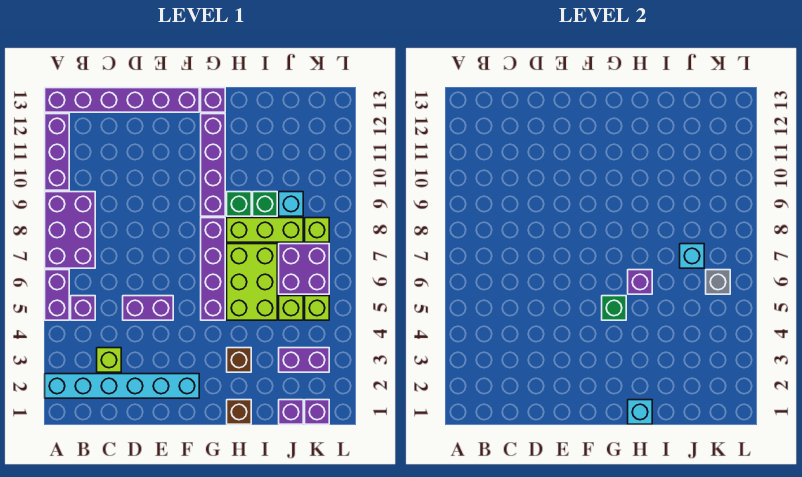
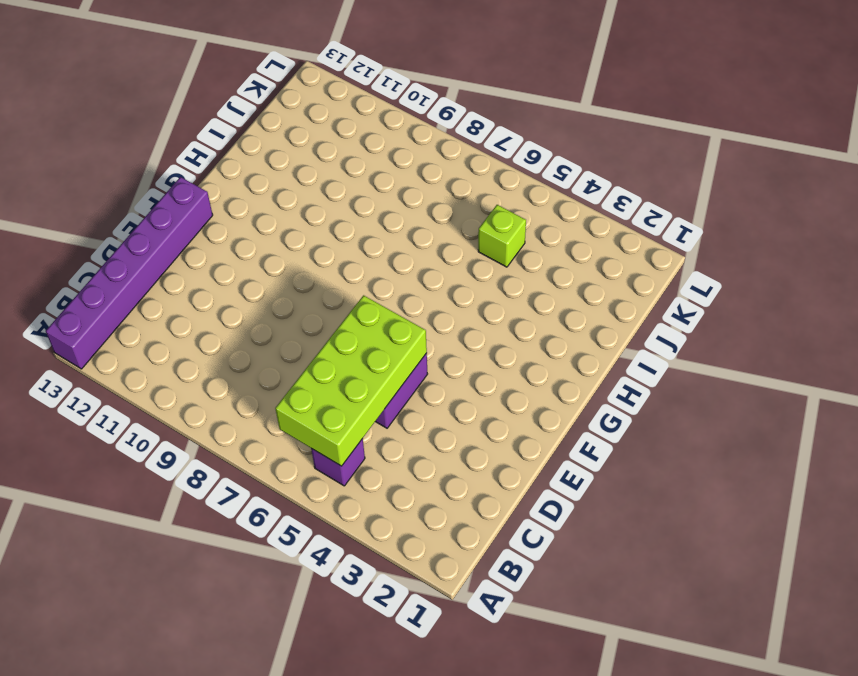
lime 2x4 brick [275,295,427,466] -> none
none -> cyan 1x6 brick [45,374,199,398]
none -> purple 1x2 brick [45,270,69,320]
none -> purple 2x3 brick [45,192,95,268]
none -> purple 1x3 brick [45,114,69,190]

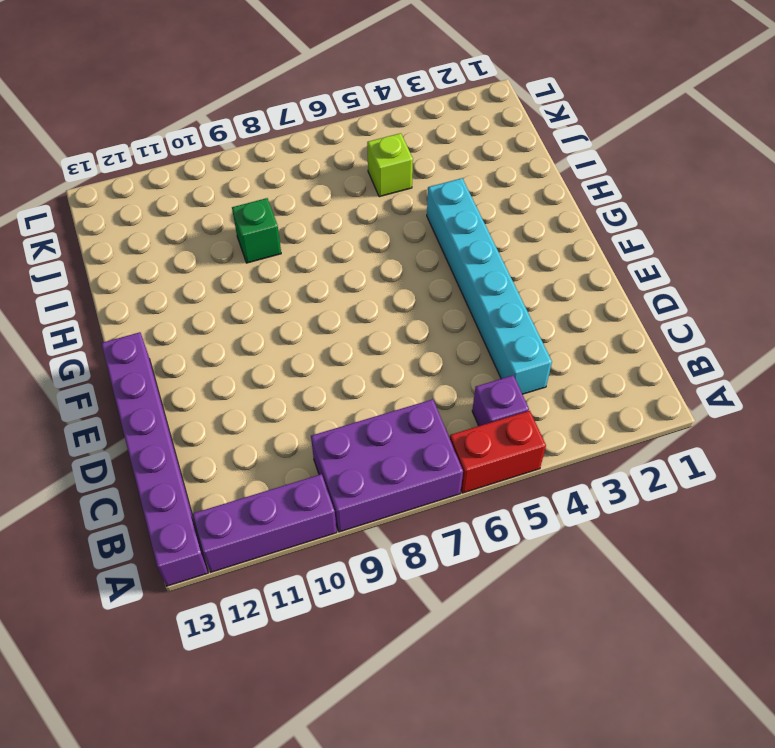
red 1x2 brick [450,411,546,493] -> purple 1x2 brick [45,270,69,320]
cyan 1x6 brick [427,178,552,394] -> cyan 1x6 brick moved to [45,374,199,398]
none -> lime 1x1 brick [97,348,121,372]
none -> purple 1x2 brick [123,296,173,320]
none -> purple 1x4 brick [201,218,225,320]
none -> purple 1x4 brick [201,114,225,216]

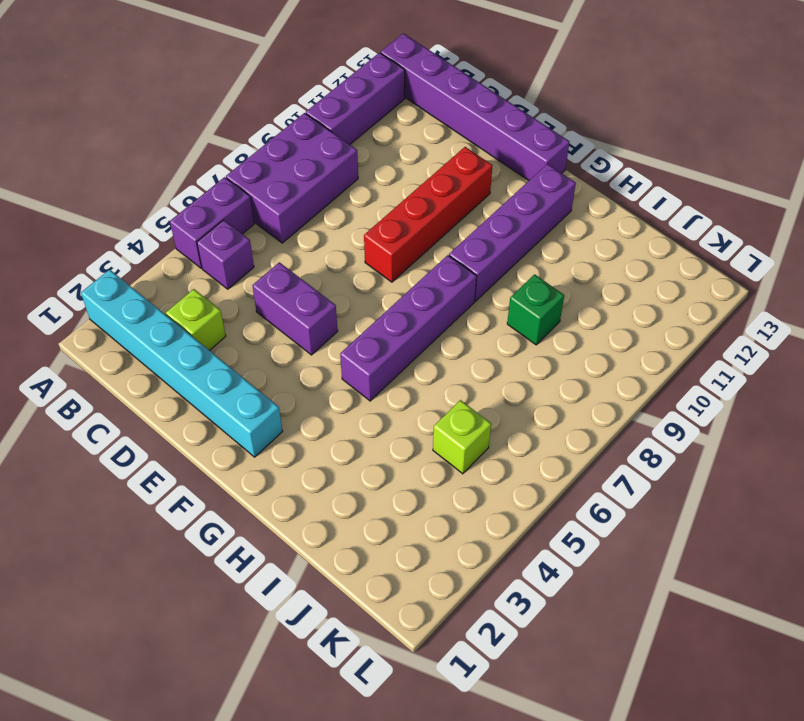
red 1x4 brick [364,147,492,282] -> none
none -> purple 1x1 brick [201,88,225,112]
none -> brown 1x1 brick [227,400,251,424]
none -> brown 1x1 brick [227,348,251,372]
none -> lime 2x3 brick [227,244,277,320]

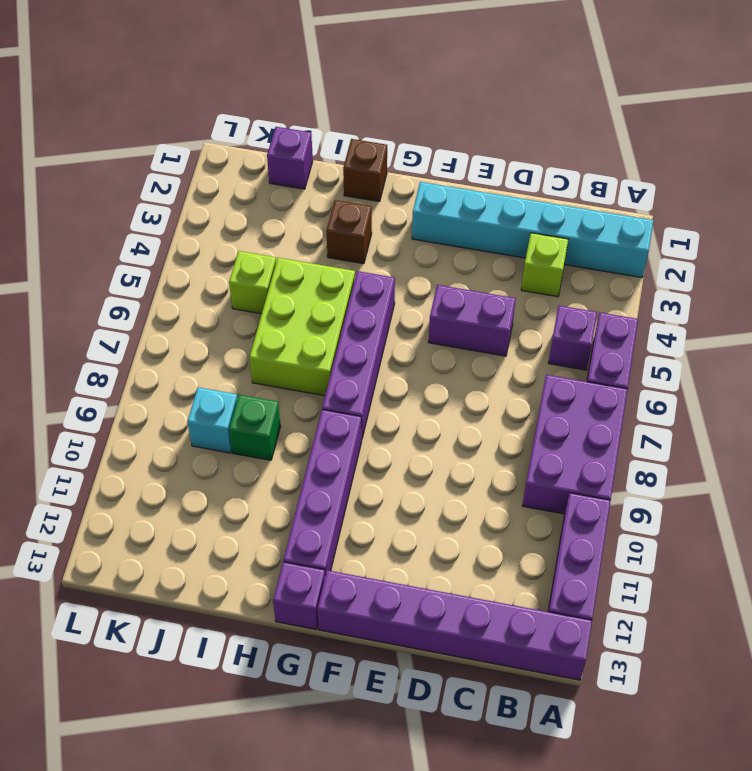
none -> lime 1x3 brick [227,218,303,242]
none -> green 1x1 brick [227,192,251,216]
none -> purple 1x2 brick [279,348,329,372]
none -> purple 2x2 brick [279,244,329,294]

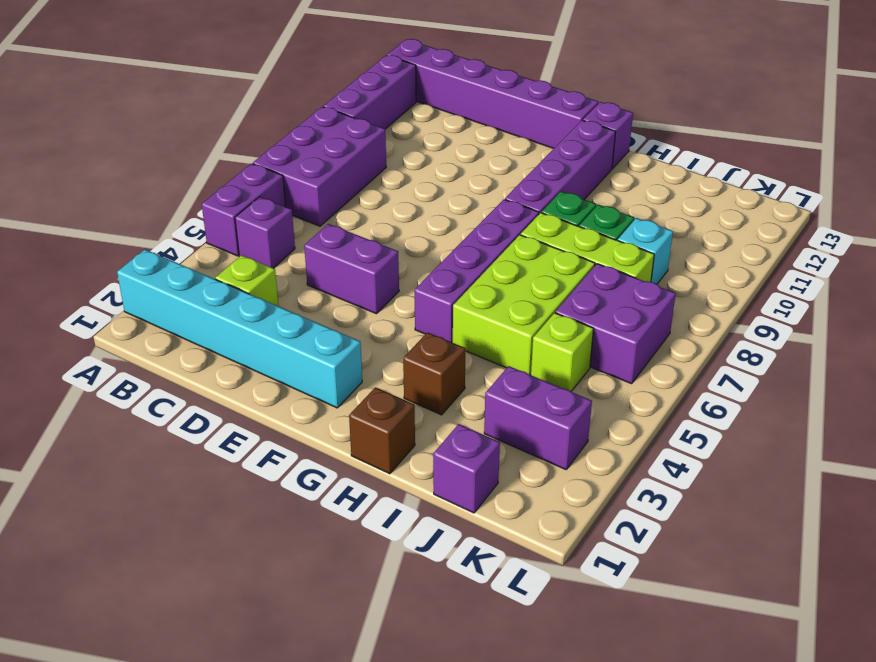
none -> purple 1x1 brick [305,400,329,424]
none -> lime 1x1 brick [305,296,329,320]
none -> lime 1x1 brick [305,218,329,242]
none -> green 1x1 brick [602,296,626,320]

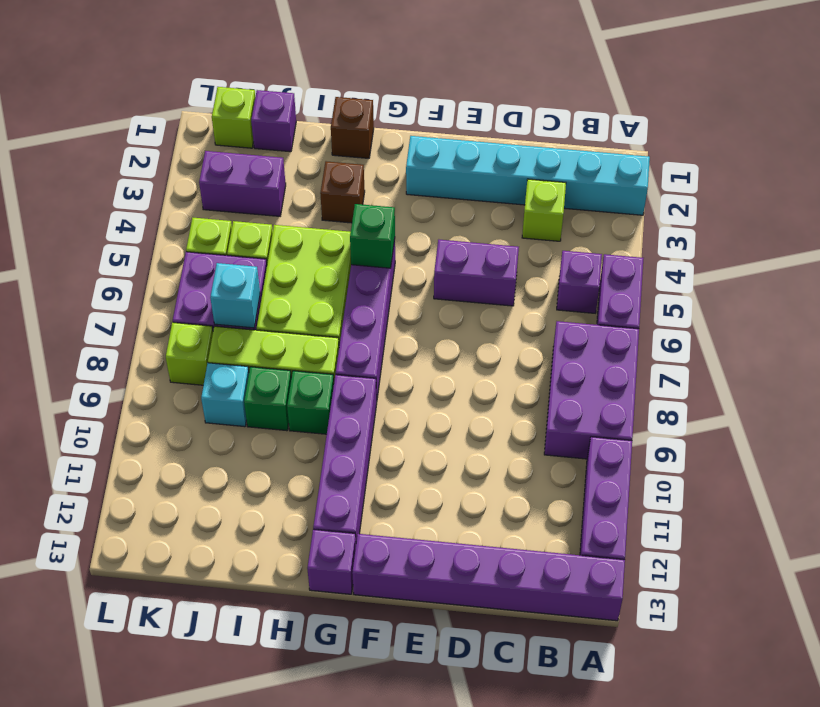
lime 1x1 brick [212,87,255,148] -> purple 1x1 brick [305,400,329,424]
none -> cyan 1x1 brick [628,400,652,424]
none -> purple 1x1 brick [628,270,652,294]
none -> grey 1x1 brick [706,270,730,294]

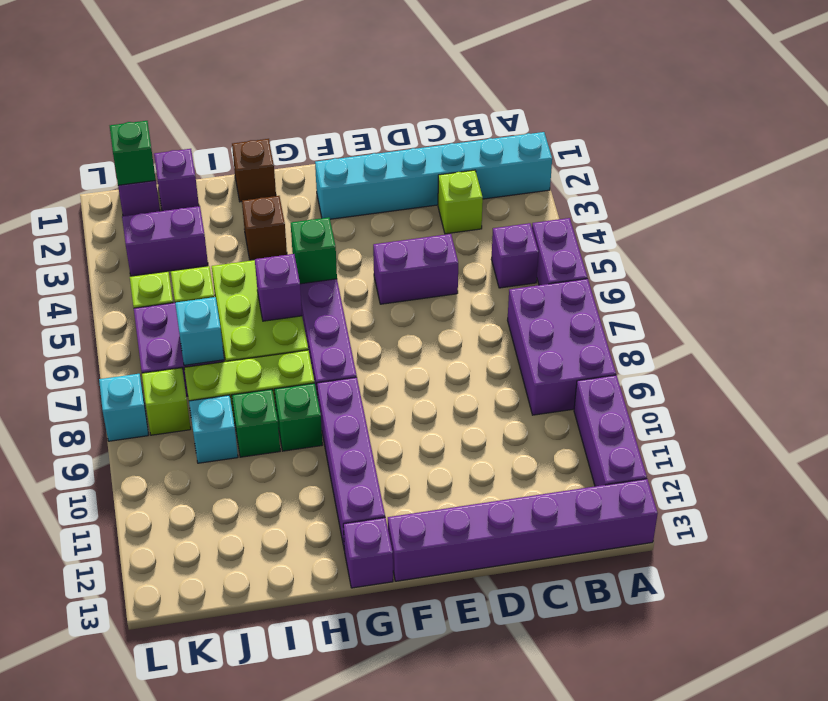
green 1x1 brick [110,121,156,185] -> none
cyan 1x1 brick [99,374,148,441] -> cyan 1x1 brick moved to [628,400,652,424]
none -> grey 1x1 brick [706,270,730,294]

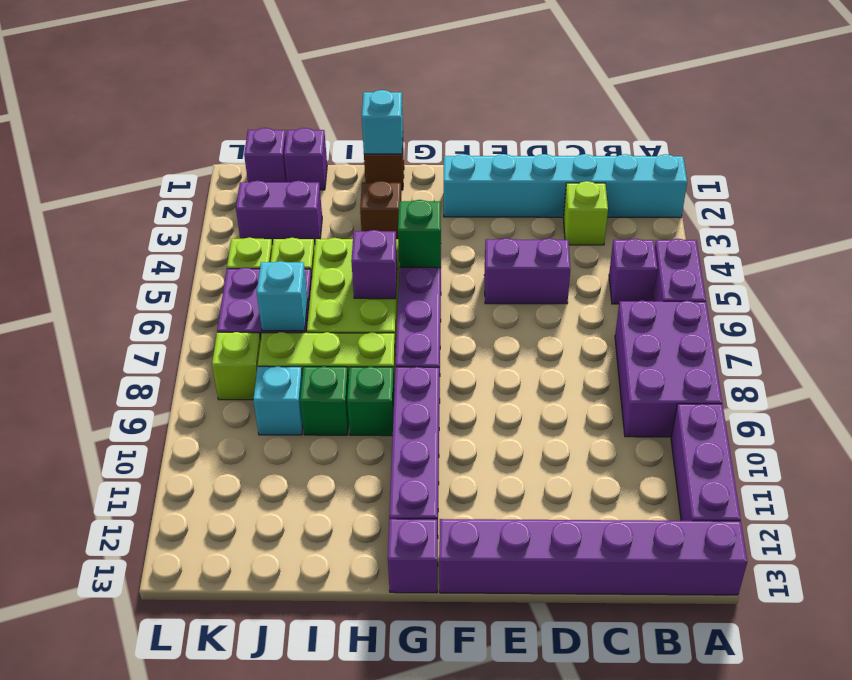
none -> grey 1x1 brick [706,270,730,294]

